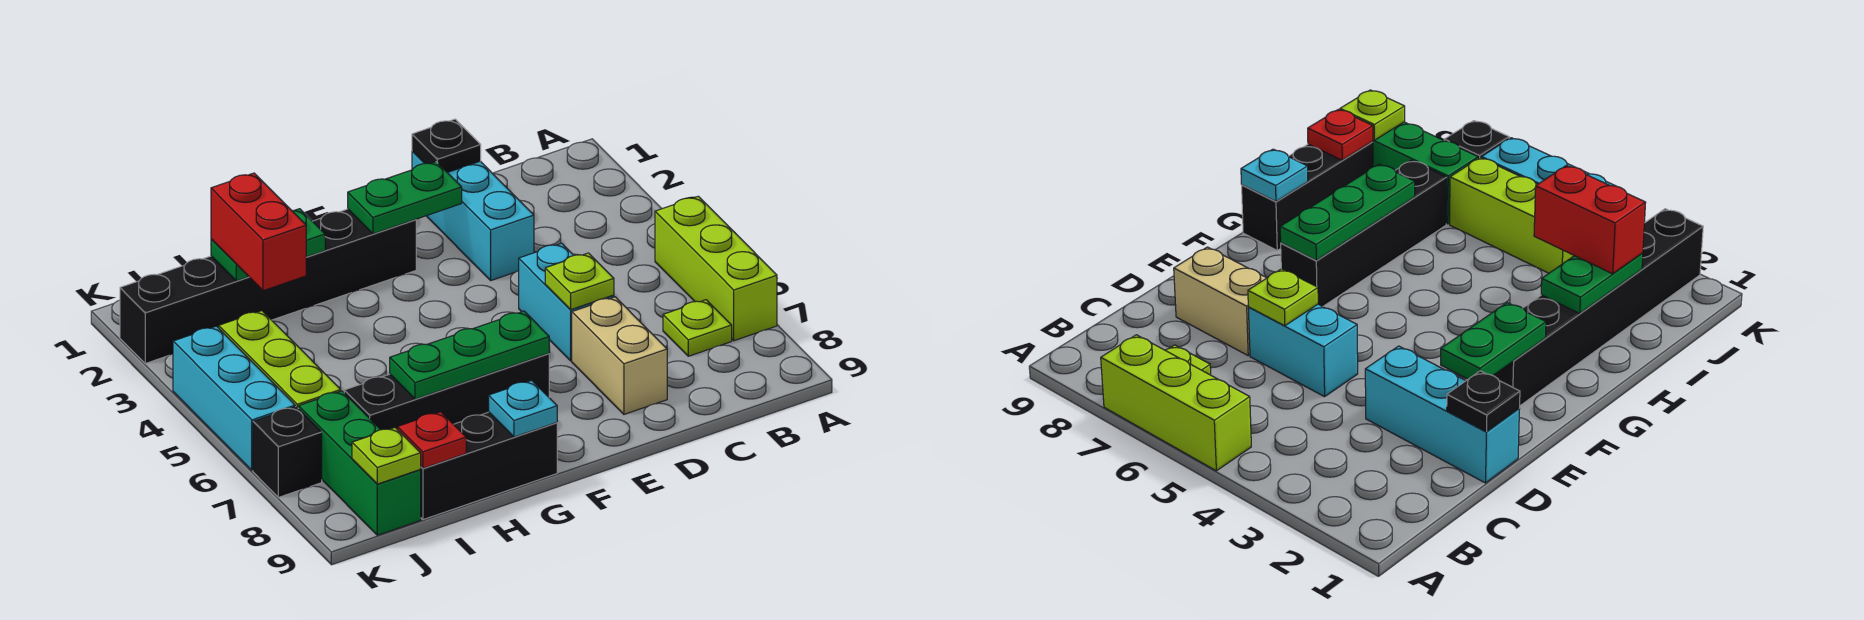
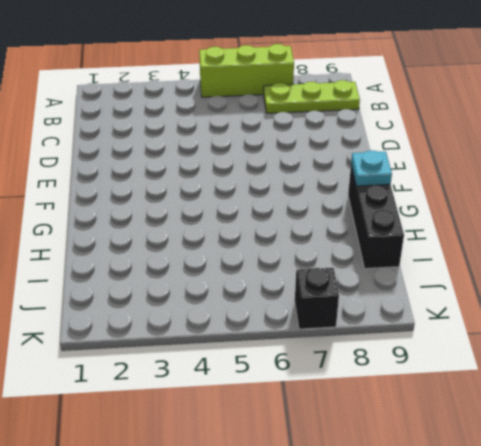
lime 1x3 plate [264,80,360,113] -> lime 1x1 plate [663,300,732,356]
none -> cyan 1x3 brick [412,151,534,280]
none -> cyan 1x2 brick [519,243,614,361]
none -> tan 1x2 brick [572,297,667,414]

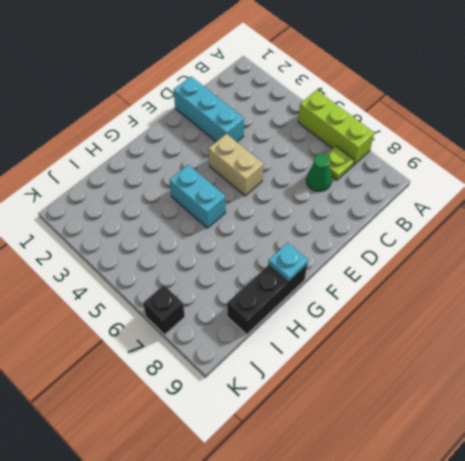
green 1x1 cone [306,154,332,191] -> none
tan 1x2 brick [209,134,264,196] -> tan 1x2 brick moved to [572,297,667,414]
cyan 1x2 brick [170,165,226,228] -> cyan 1x2 brick moved to [519,243,614,361]
none -> black 1x6 brick [120,209,416,363]
none -> black 1x4 brick [344,353,549,430]
none -> lime 1x3 brick [219,311,341,409]

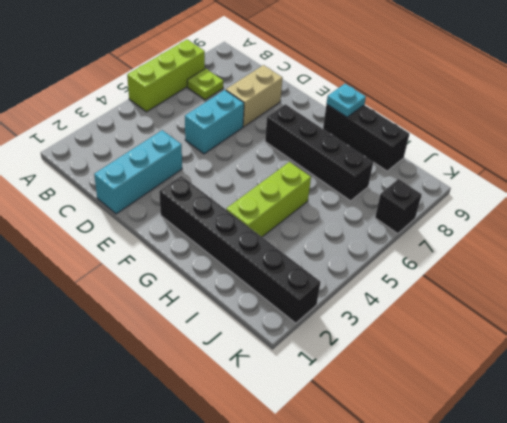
lime 1x3 brick [226,162,311,237] -> lime 1x3 brick moved to [219,311,341,409]
none -> green 1x3 brick [299,391,421,535]
none -> cyan 1x3 brick [173,326,295,471]
none -> black 1x1 plate [412,119,481,172]

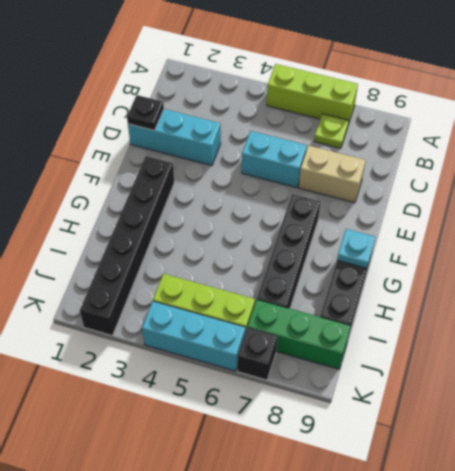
none -> lime 1x1 plate [545,253,614,310]
none -> green 1x2 plate [348,162,462,234]
none -> green 1x3 plate [390,311,549,399]

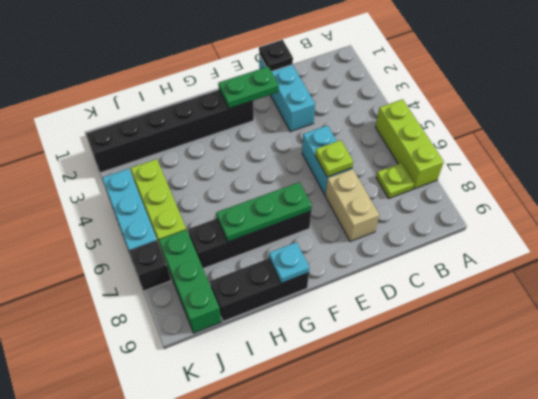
none -> green 1x2 plate [211,209,325,281]
none -> red 1x1 plate [397,412,466,468]
none -> lime 1x1 plate [352,428,421,484]

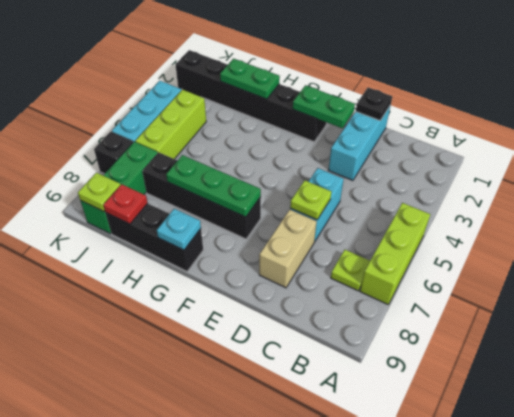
none -> red 1x2 brick [211,173,306,291]

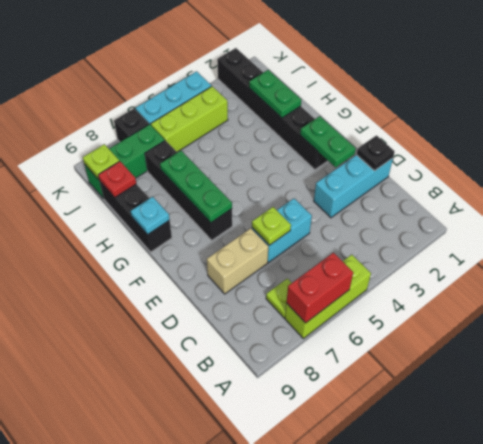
red 1x2 brick [286,253,353,323] -> red 1x2 brick moved to [211,173,306,291]

